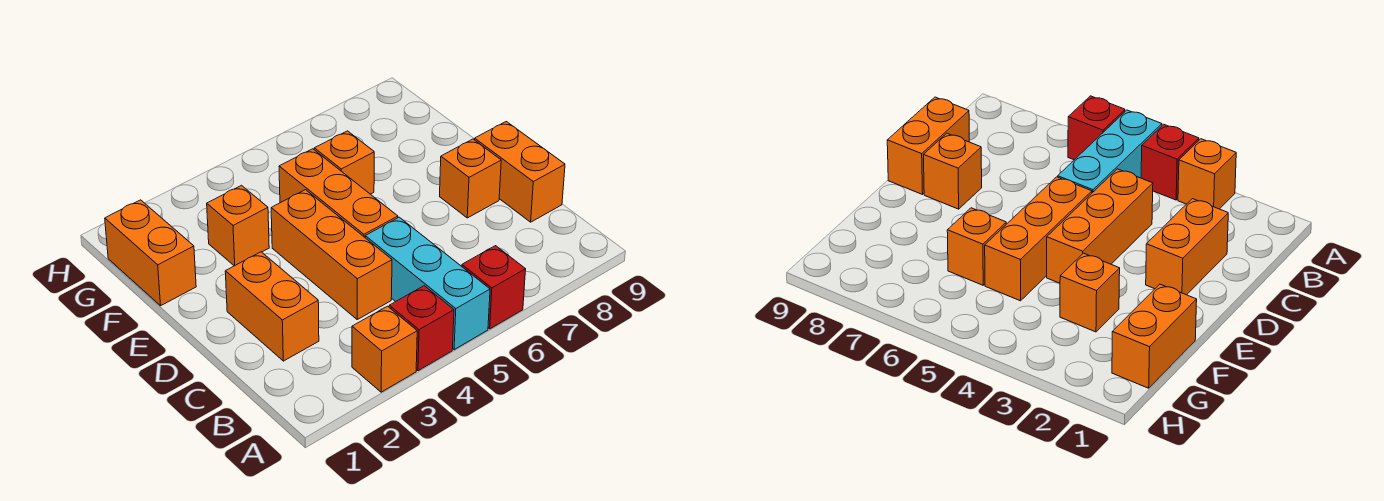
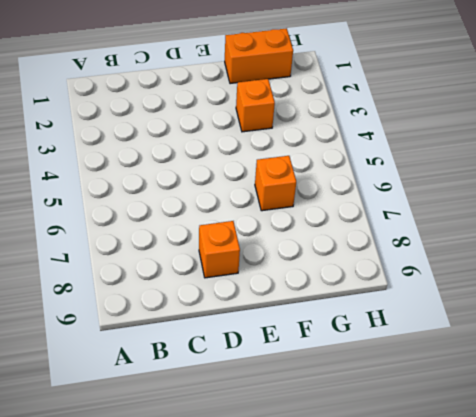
none -> orange 1x1 brick [352,306,417,392]
none -> red 1x1 brick [389,286,454,371]
none -> cyan 1x3 brick [365,217,490,350]

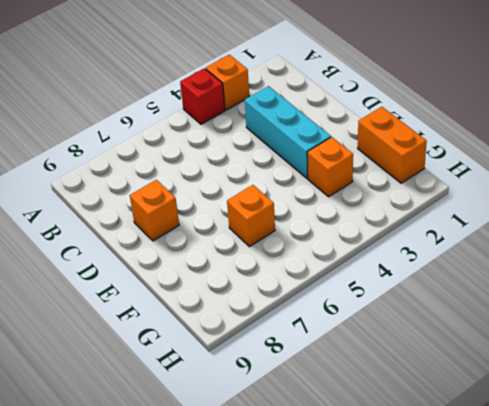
cyan 1x3 brick [245,86,331,178] -> cyan 1x3 brick moved to [365,217,490,350]
none -> red 1x1 brick [462,246,526,329]
none -> orange 1x2 brick [225,252,319,361]
none -> orange 1x3 brick [271,190,392,319]

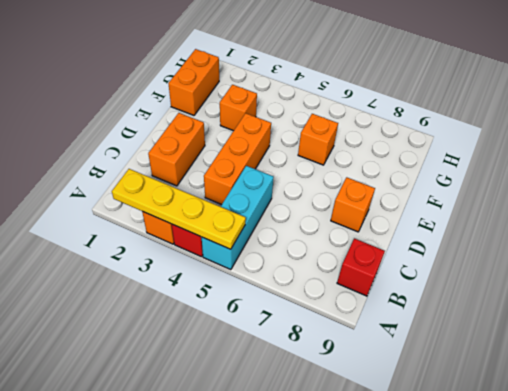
yellow 1x4 plate [112,169,246,249] -> none
red 1x1 brick [337,238,385,296] -> red 1x1 brick moved to [462,246,526,329]
none -> orange 1x2 brick [475,122,565,222]
none -> orange 1x3 brick [279,149,398,237]

